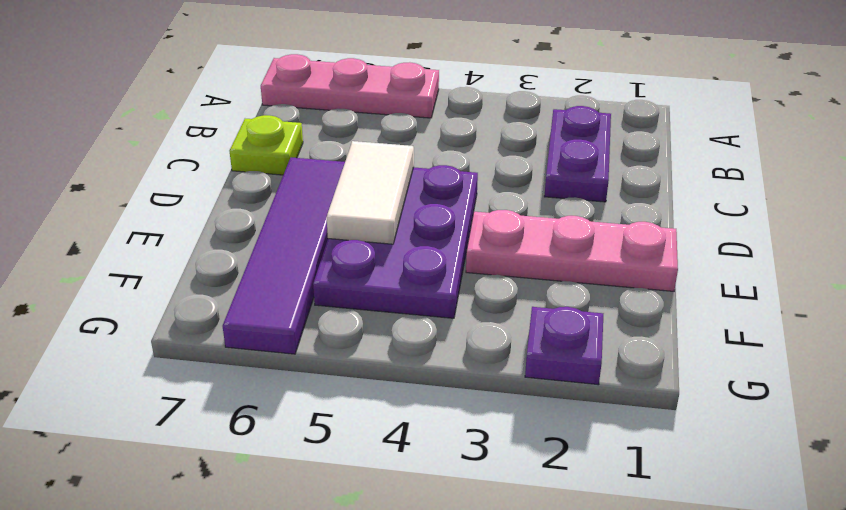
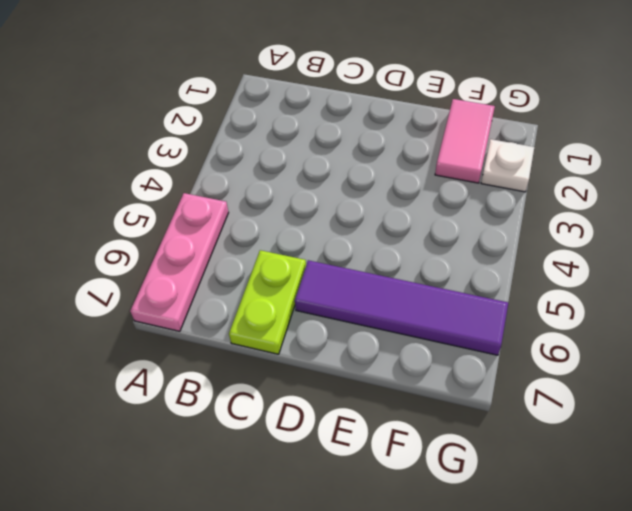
lime 1x2 plate [229,250,306,354] -> lime 1x1 plate [230,115,303,175]
pink 1x2 tile [435,99,495,183] -> none
white 1x1 plate [481,139,534,192] -> purple 1x1 plate [525,307,603,385]
none -> purple 1x2 plate [544,106,611,202]
none -> purple 2x3 plate [313,165,478,318]

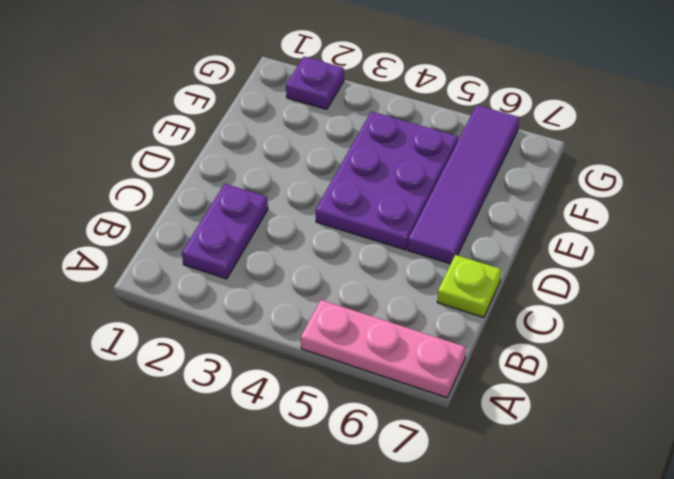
none -> pink 1x3 plate [466,210,678,291]
none -> white 1x2 tile [327,141,414,244]

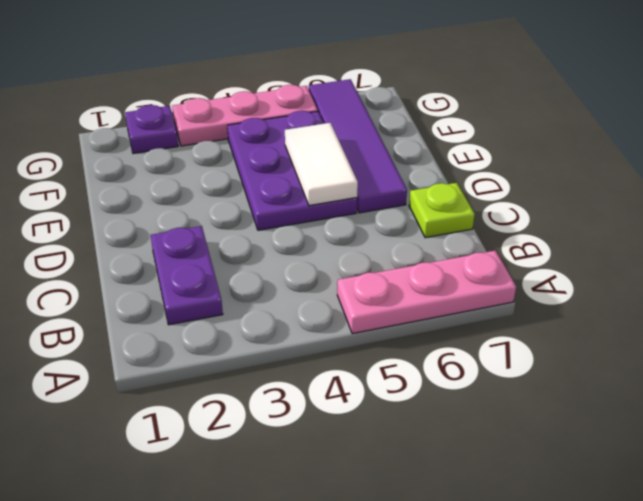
pink 1x3 plate [172,85,318,146] -> pink 1x3 plate moved to [466,210,678,291]

